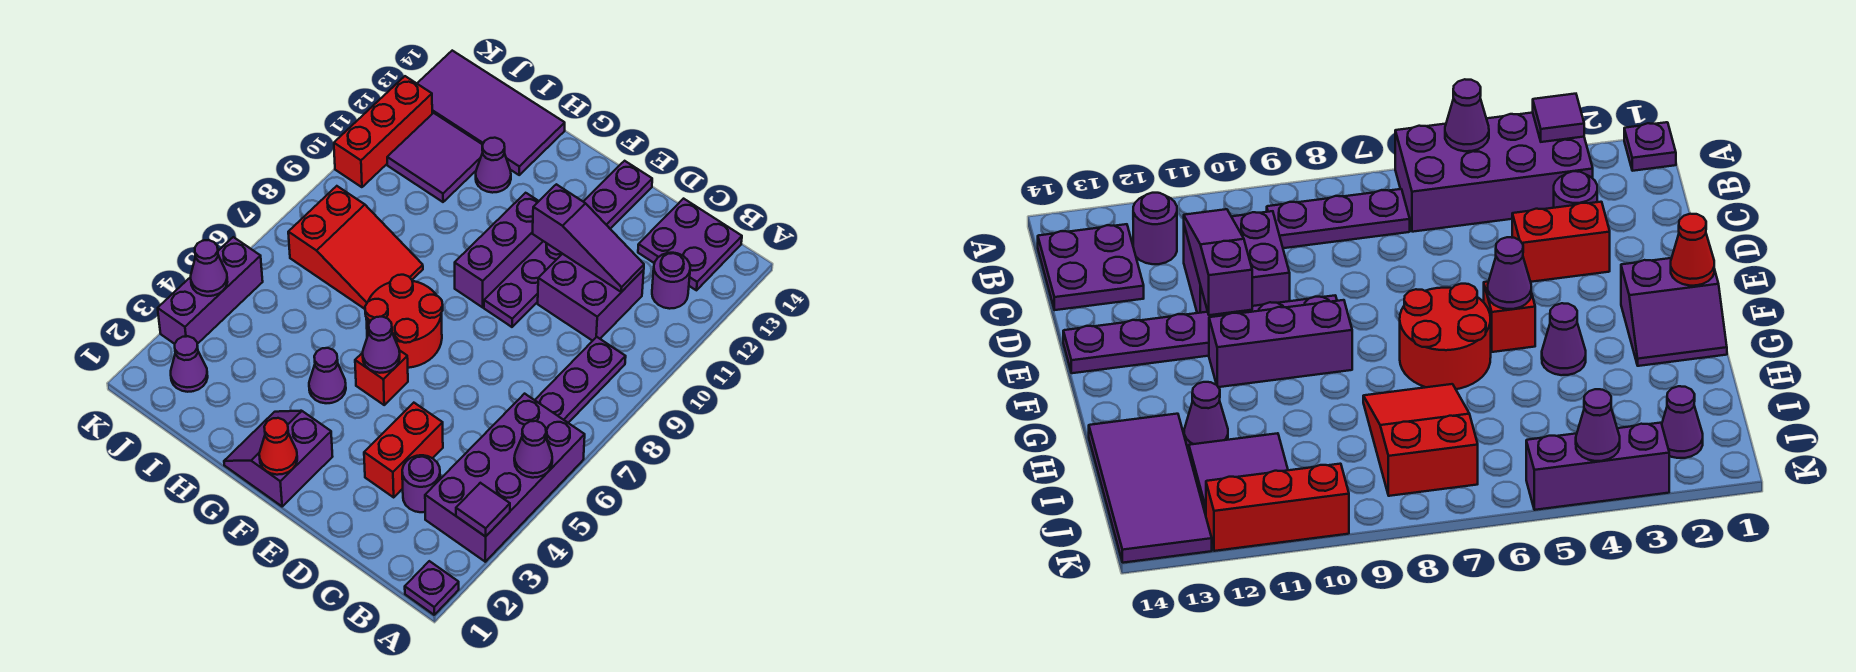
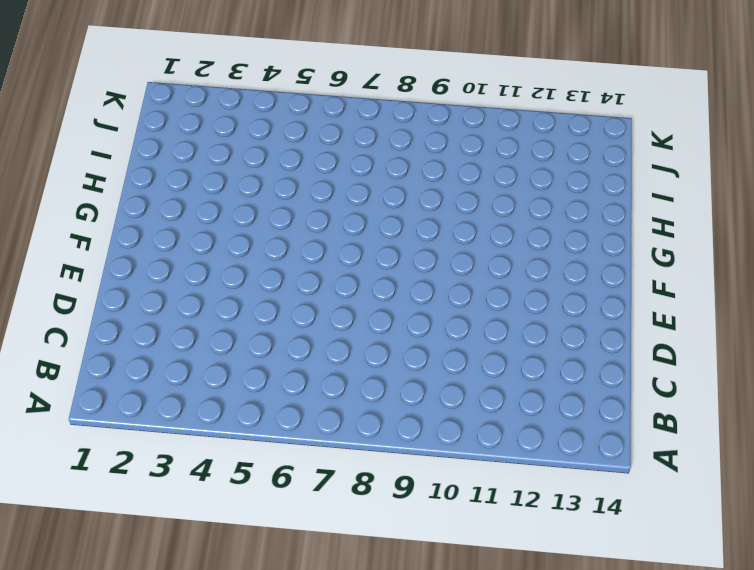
none -> purple 1x1 plate [405,561,459,615]
none -> purple 2x4 brick [425,394,585,562]
none -> purple 1x3 plate [535,337,626,423]

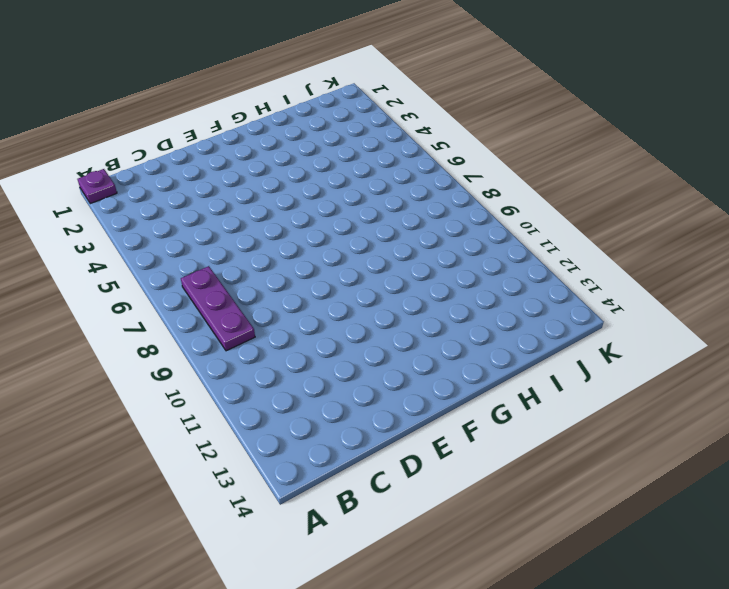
none -> purple 2x4 brick [425,394,585,562]
none -> purple 1x1 round brick [652,253,690,309]
none -> purple 2x2 plate [638,199,742,290]

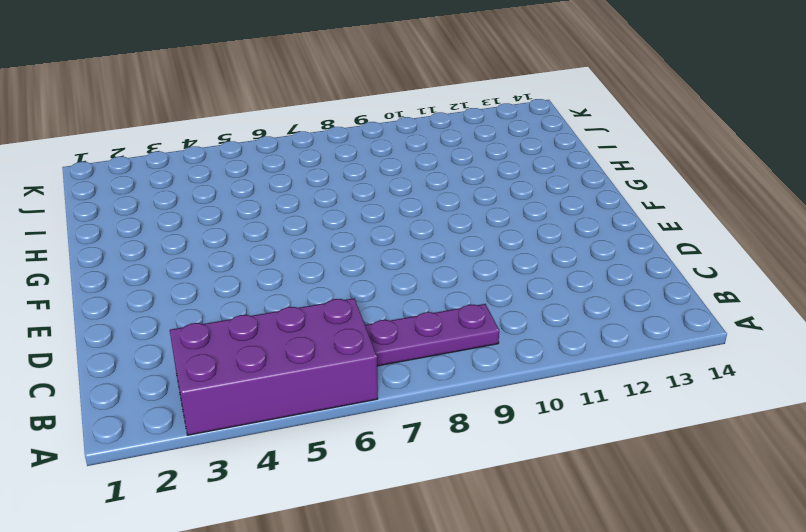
none -> purple 1x1 plate [405,561,459,615]
none -> purple 1x1 round brick [652,253,690,309]
none -> purple 2x2 plate [638,199,742,290]

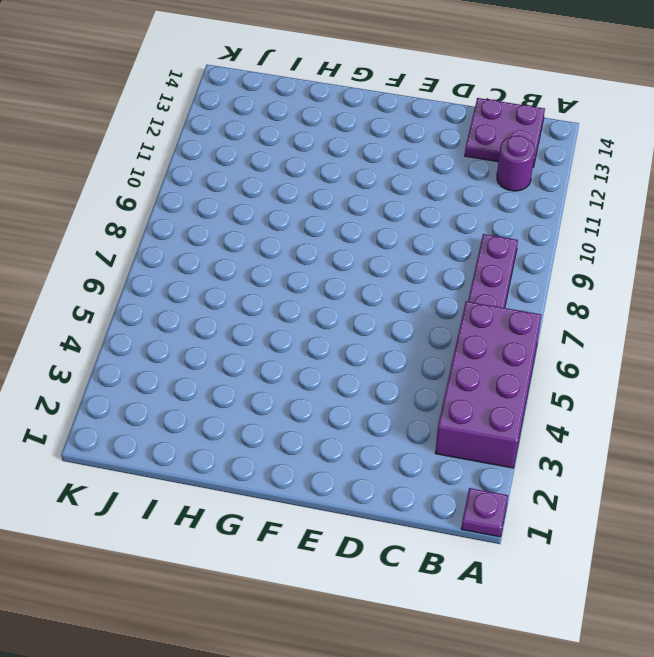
none -> purple 1x1 round brick [402,455,440,512]
none -> purple 2x2 brick [538,254,644,341]
none -> red 1x2 brick [364,403,443,497]

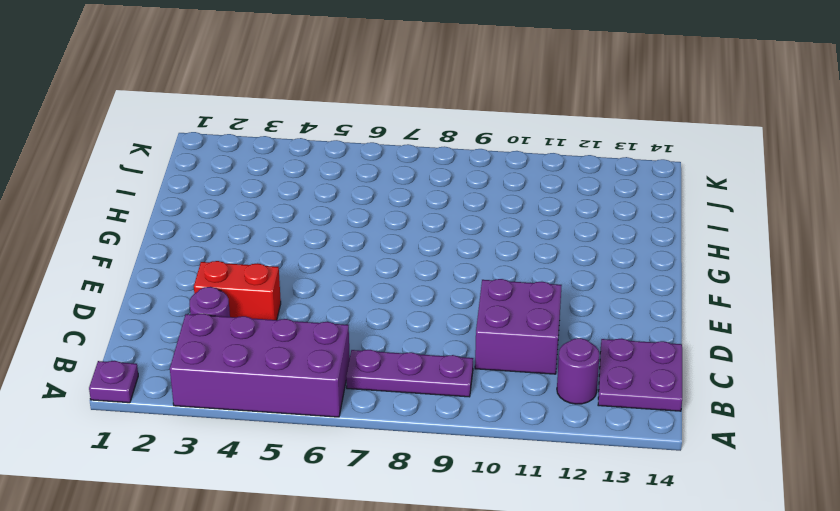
none -> purple 1x6 plate [484,161,652,327]
none -> purple 2x2 slope [224,411,333,506]
none -> red 1x1 brick [355,350,408,405]

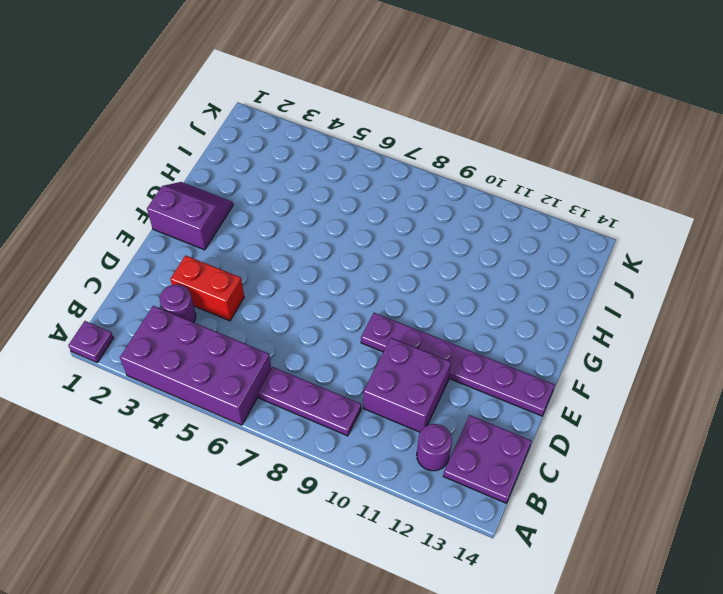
none -> red 1x1 brick [355,350,408,405]
none -> red 2x2 round brick [365,275,443,368]
none -> purple 1x3 brick [455,193,543,307]

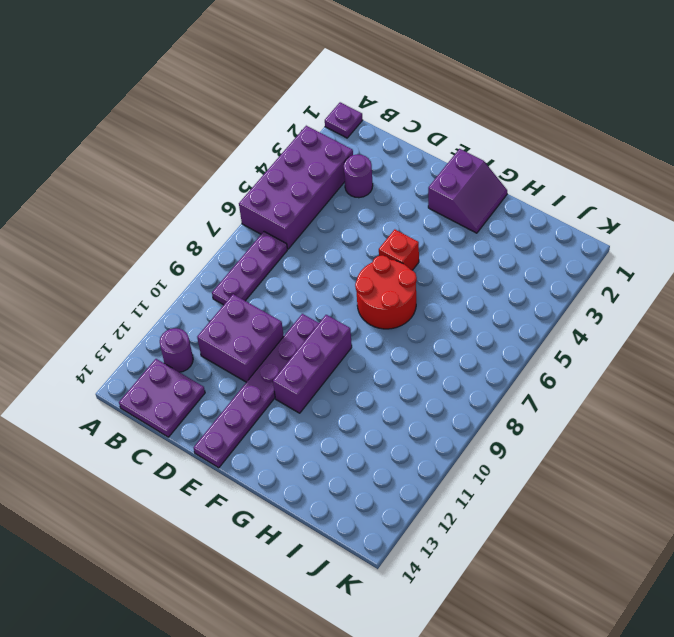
none -> red 1x2 brick [364,403,443,497]
none -> purple 1x1 cone [309,348,346,403]
none -> red 2x3 slope [288,186,423,309]

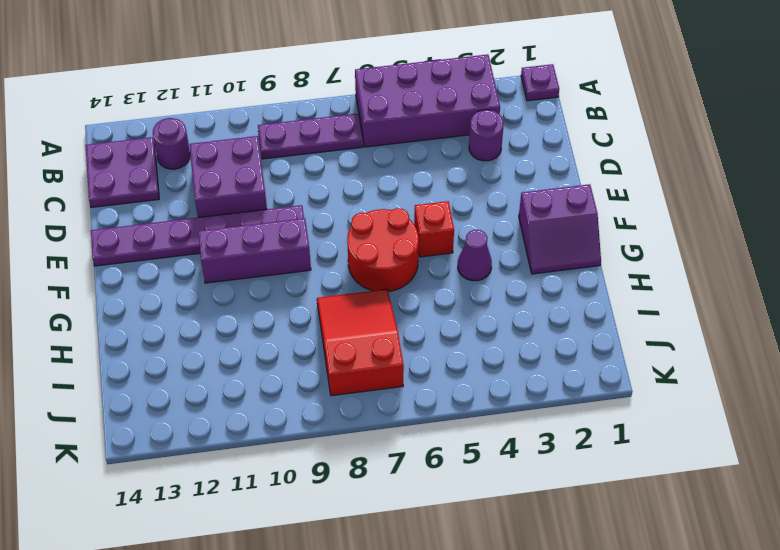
none -> red 1x2 brick [364,403,443,497]
none -> purple 1x1 cone [476,138,511,193]
none -> purple 2x4 tile [417,51,565,175]

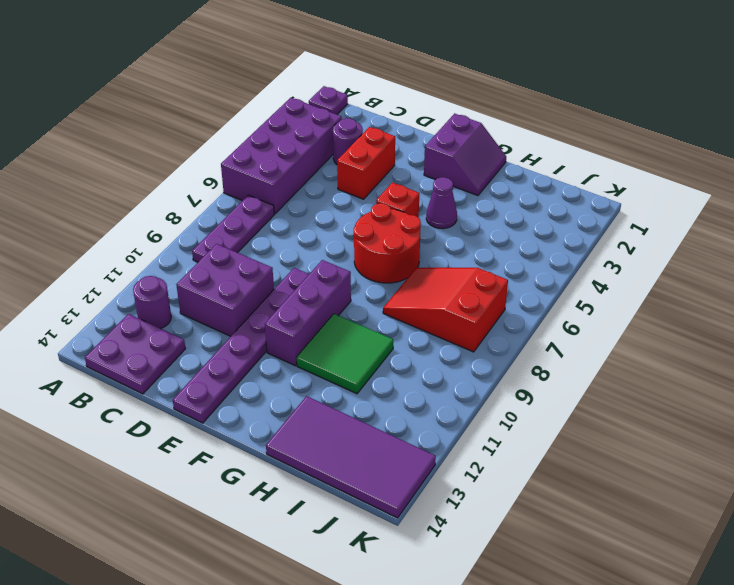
green 2x2 tile [297,314,393,394] -> none
none -> purple 1x1 cone [476,138,511,193]
none -> purple 2x2 tile [387,113,483,202]
none -> purple 1x1 cone [171,336,208,392]

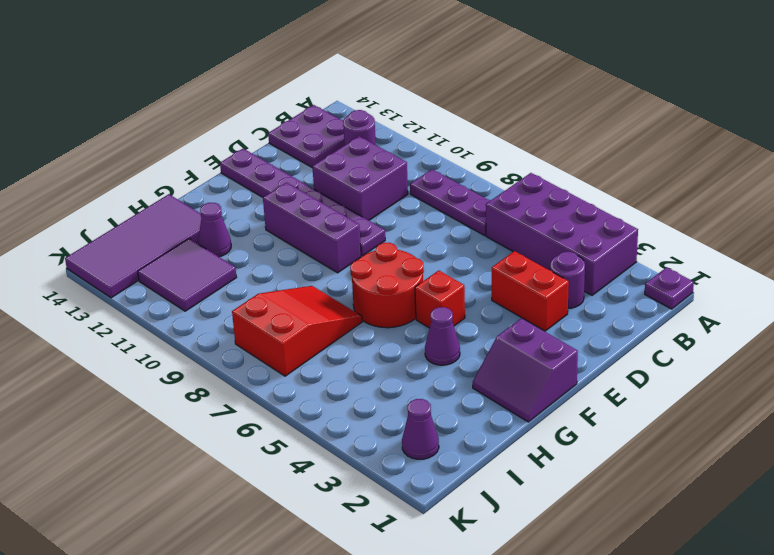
none -> purple 1x3 brick [158,237,263,344]
none -> red 1x3 brick [334,76,432,187]
none -> purple 1x1 tile [456,483,510,537]

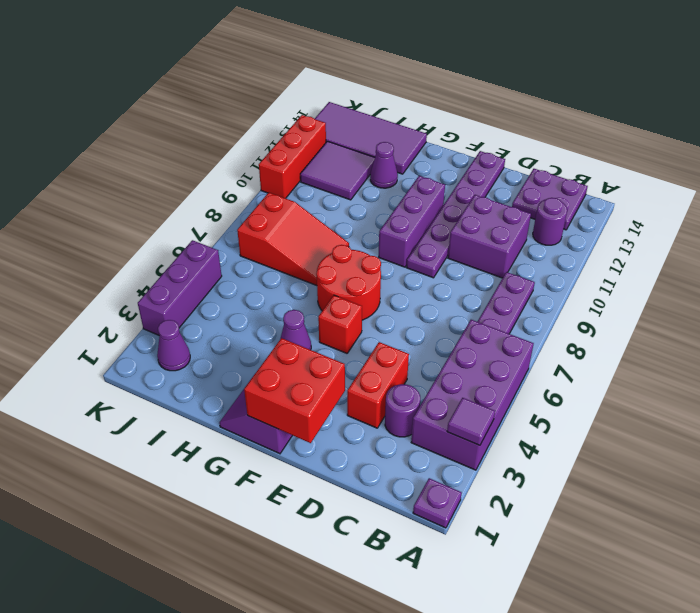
red 2x2 brick [244,338,345,443] -> red 1x1 cone [259,418,297,475]
none -> purple 1x1 cone [514,421,552,478]
none -> purple 1x3 slope [533,184,644,292]
none -> purple 1x1 cone [363,317,400,373]

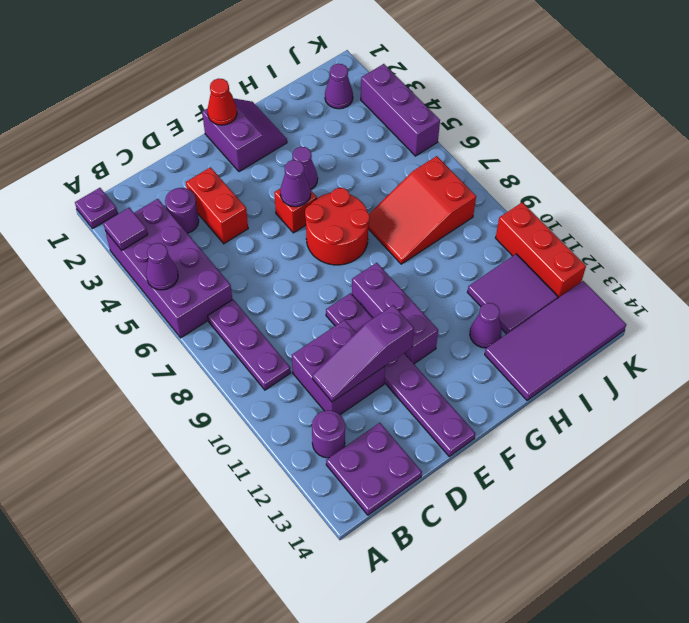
none -> purple 1x1 cone [191,240,227,296]

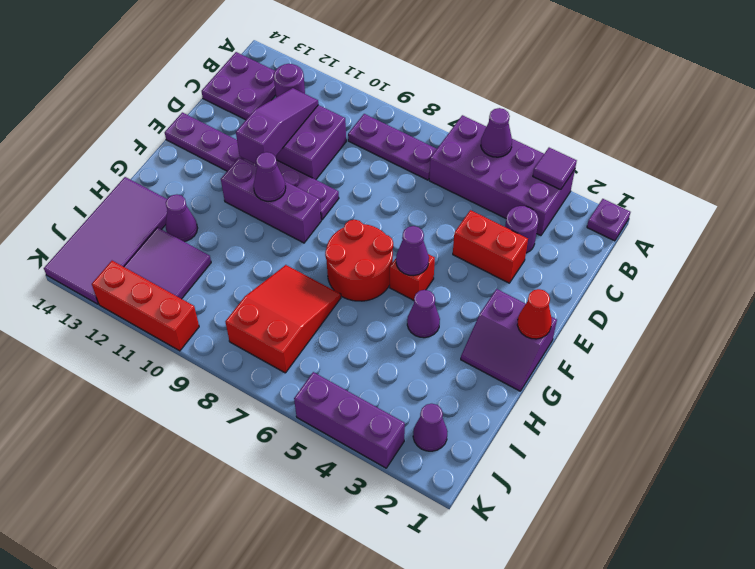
purple 1x1 cone [253,152,286,201] -> purple 1x1 cone moved to [191,240,227,296]

